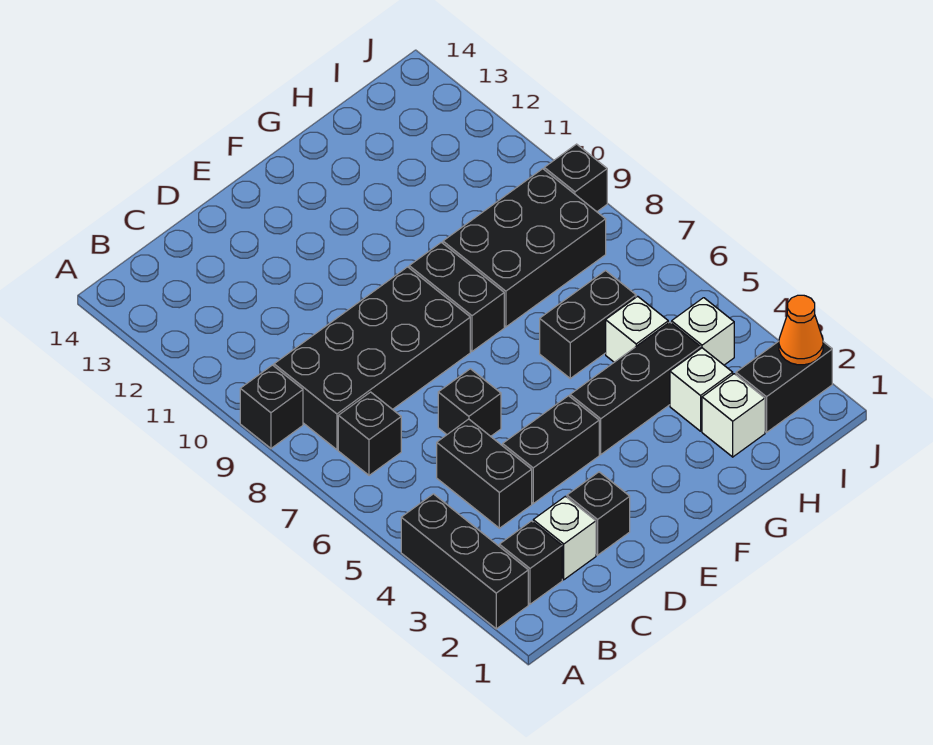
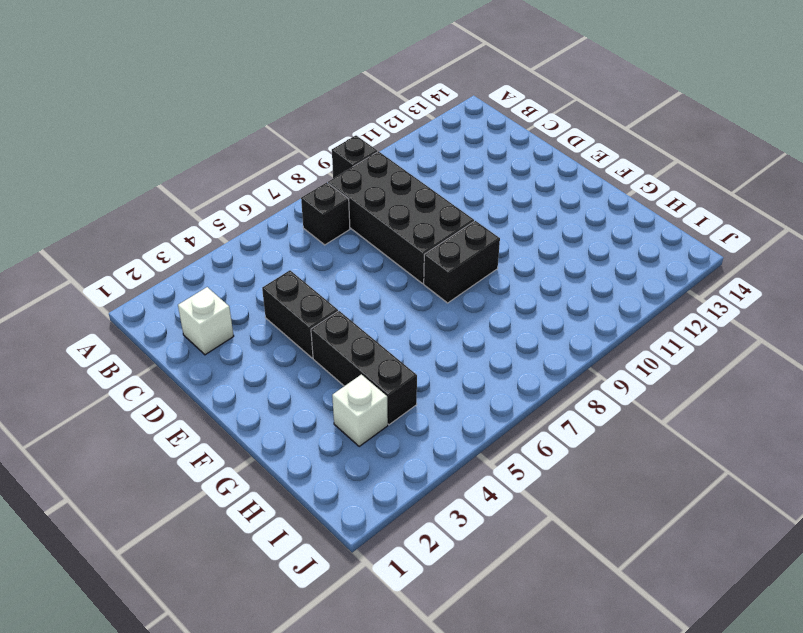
none -> black 1x3 brick [401,494,528,629]
none -> black 1x1 brick [499,521,562,604]
none -> black 1x2 brick [437,419,532,528]

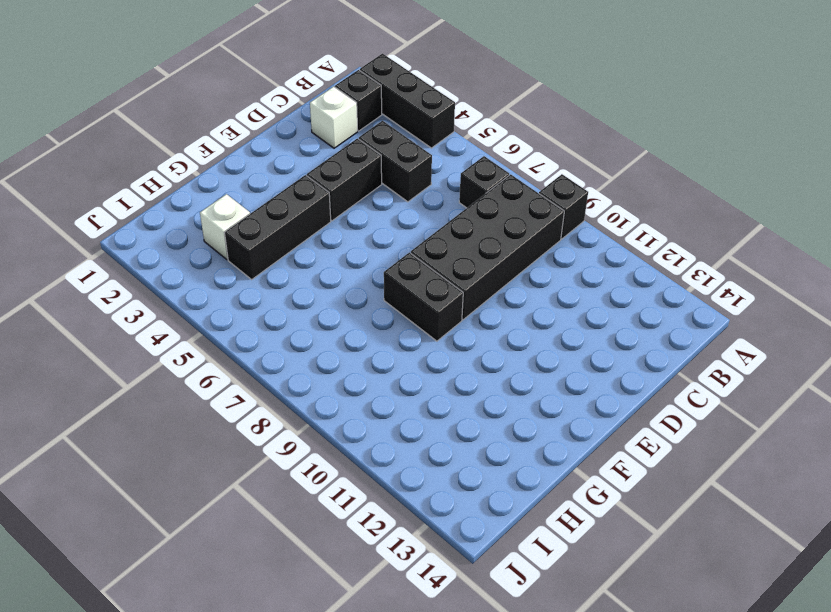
none -> black 1x1 brick [567,472,630,555]
none -> black 1x1 brick [438,369,501,436]
none -> black 1x2 brick [540,271,636,378]

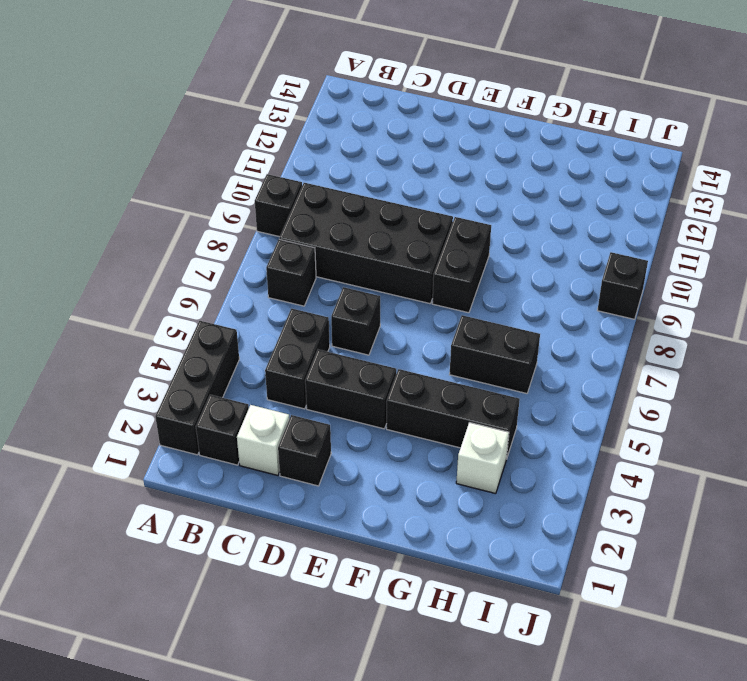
none -> black 2x3 brick [443,169,606,327]
none -> white 1x1 brick [702,374,765,457]
none -> white 1x1 brick [606,296,668,362]

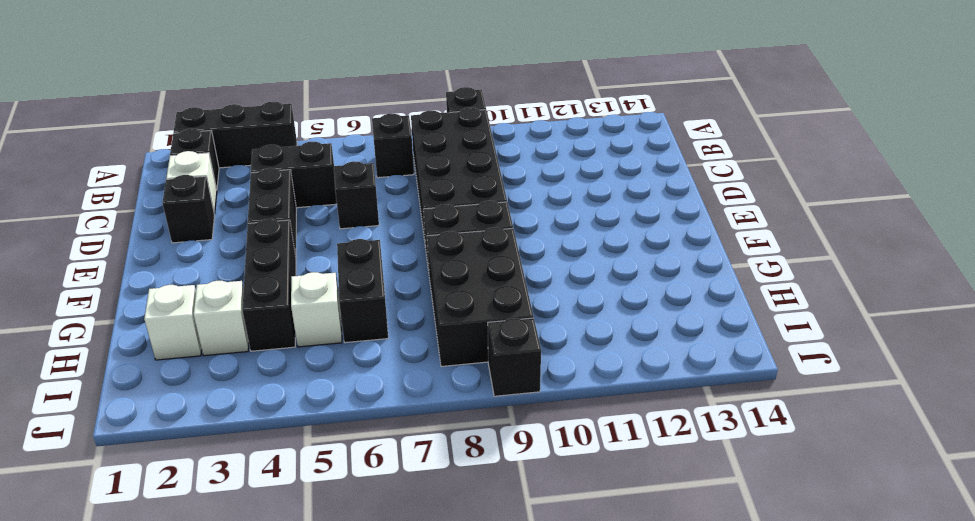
none -> black 1x2 brick [736,341,832,432]
none -> white 1x1 brick [672,298,734,365]
none -> orange 1x1 cone [779,295,823,365]

